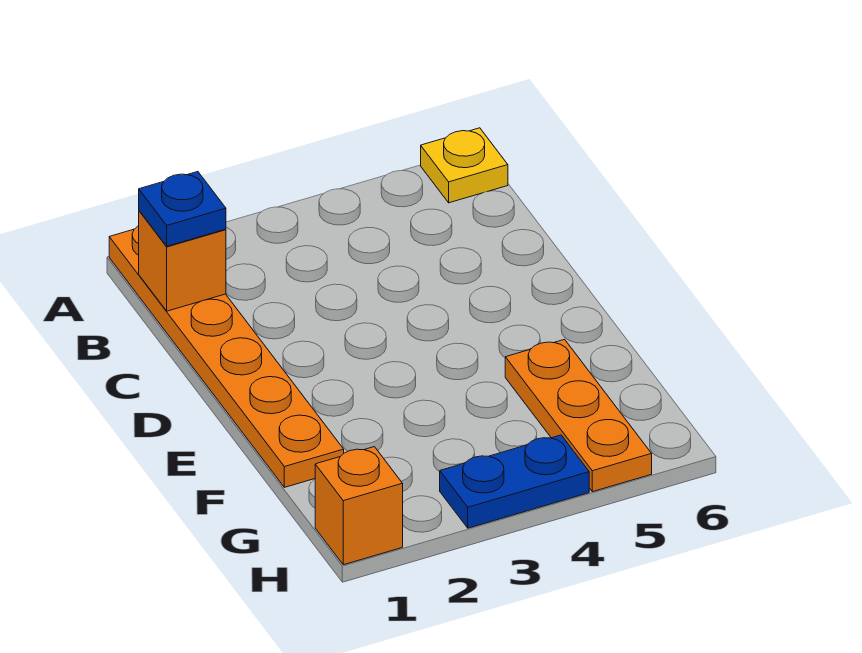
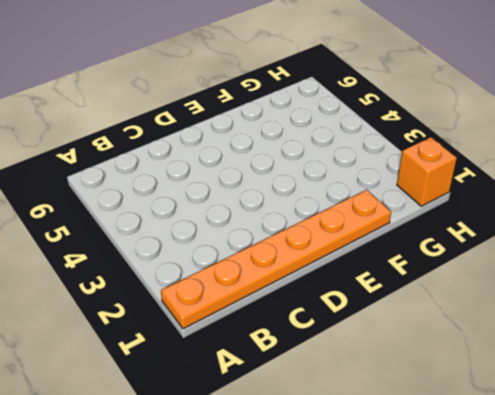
none -> yellow 1x1 plate [421,128,508,203]
none -> orange 1x3 plate [505,340,652,492]

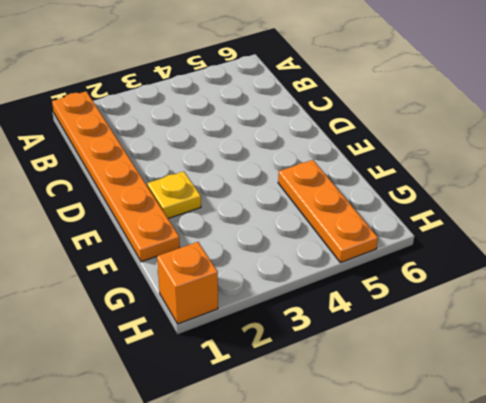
yellow 1x1 plate [147,171,201,218] -> yellow 1x1 plate moved to [421,128,508,203]
none -> blue 1x2 plate [440,435,589,528]
none -> orange 1x1 brick [139,211,226,311]

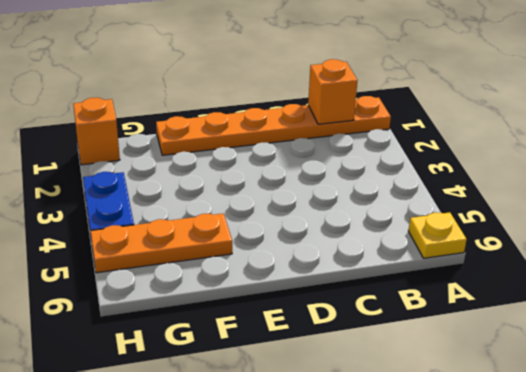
none -> blue 1x1 plate [139,172,226,246]

